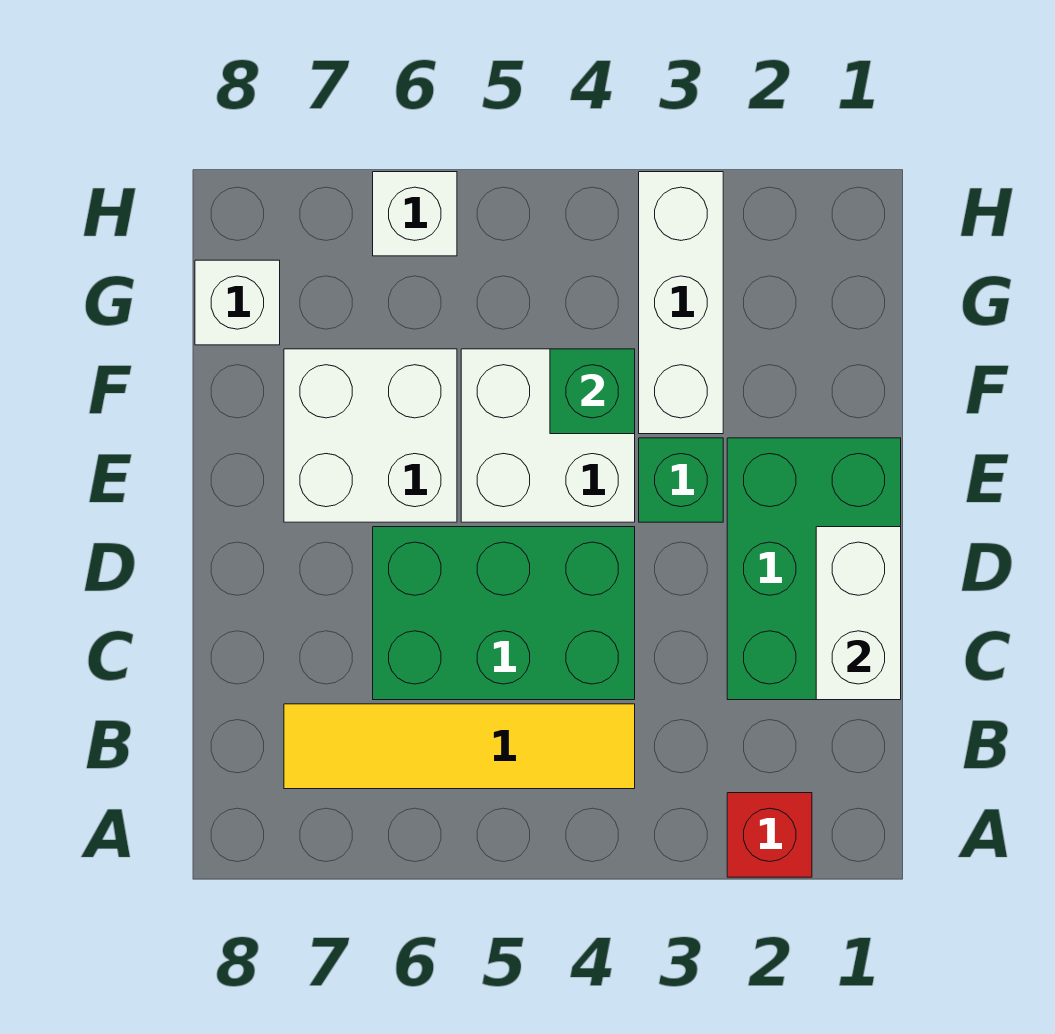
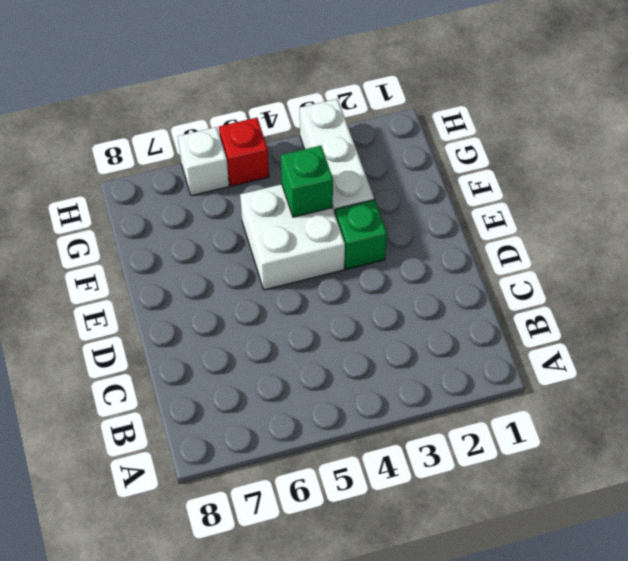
red 1x1 brick [219,118,269,186] -> red 1x1 brick moved to [727,793,812,877]
none -> yellow 1x4 tile [284,704,635,789]
none -> green 2x3 brick [727,438,901,700]
none -> green 2x3 brick [373,527,635,700]

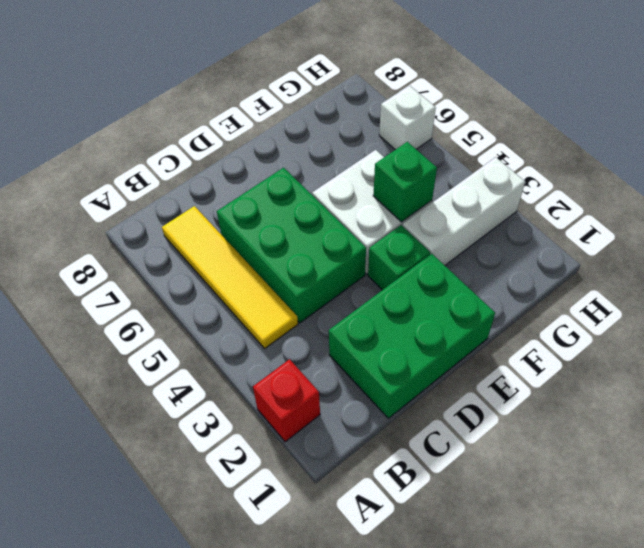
none -> white 2x2 brick [284,349,457,522]
none -> white 1x1 brick [195,260,280,345]
none -> white 1x2 brick [816,527,901,700]

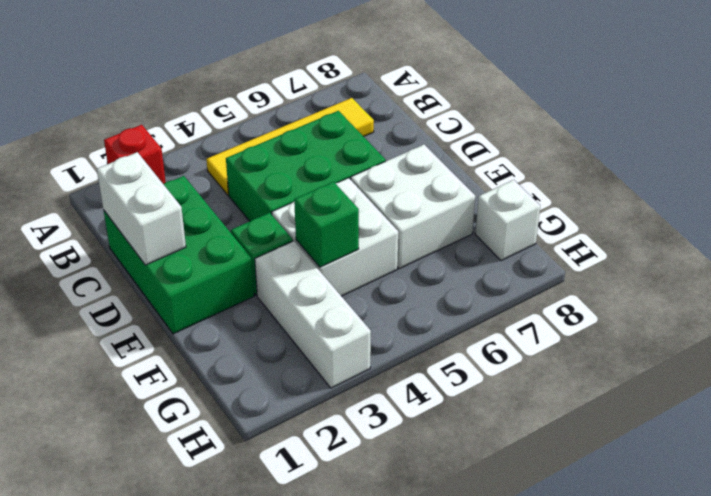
none -> white 1x1 brick [373,172,457,256]

